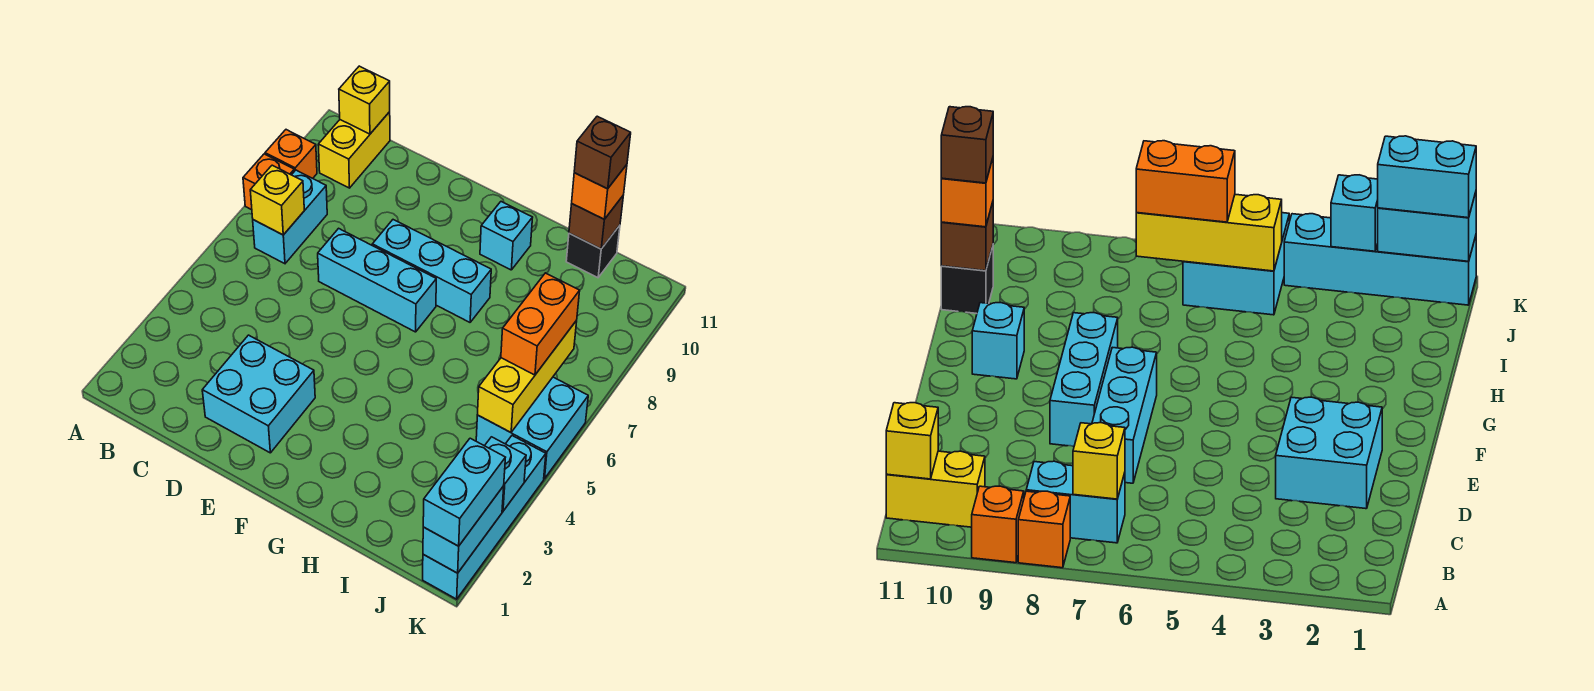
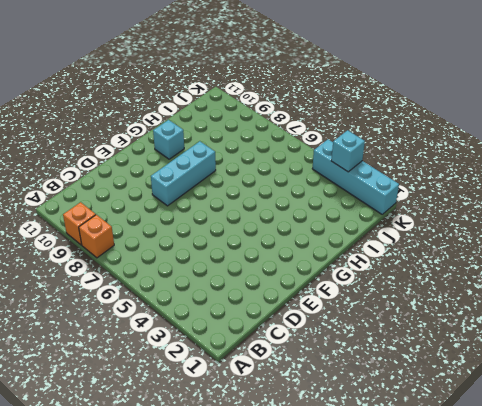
none -> cyan 1x2 brick [253,170,327,264]
none -> yellow 1x2 brick [318,112,390,188]
none -> cyan 2x2 brick [202,335,315,453]

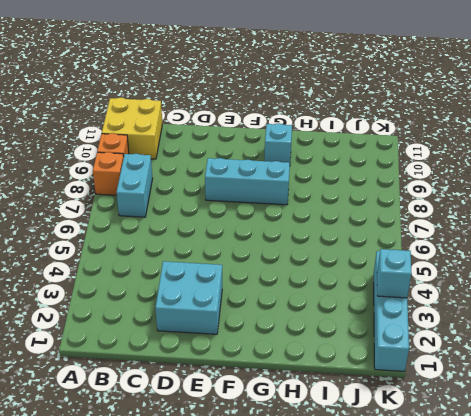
yellow 2x2 brick [102,98,162,159] -> yellow 1x2 brick [318,112,390,188]
none -> cyan 1x3 brick [318,228,436,332]
none -> black 1x1 brick [566,225,620,278]
none -> cyan 2x2 brick [476,377,588,479]

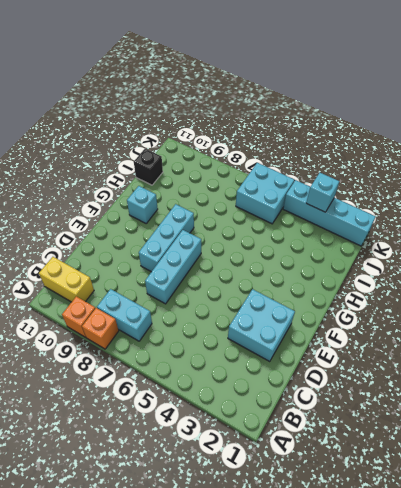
none -> yellow 1x1 brick [250,165,304,235]
none -> yellow 1x1 brick [339,66,390,134]
none -> brown 1x1 brick [569,196,623,249]

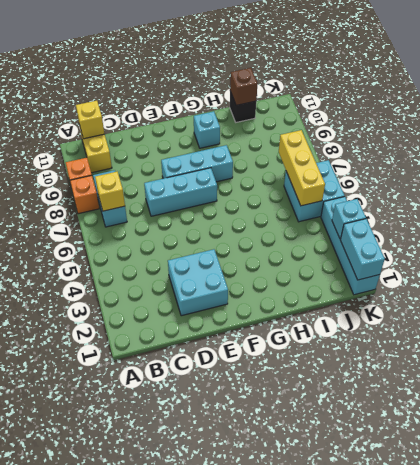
none -> orange 1x1 brick [572,165,627,219]
none -> orange 1x2 brick [501,273,580,375]
none -> cyan 1x2 brick [423,438,505,546]

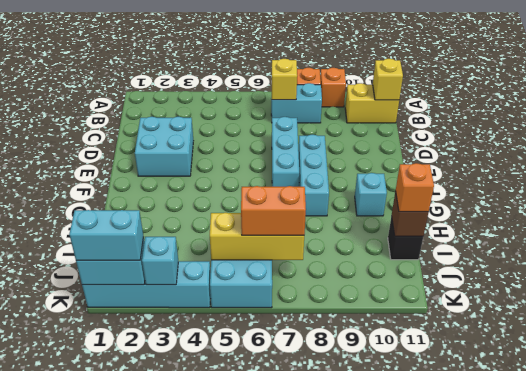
none -> brown 1x1 brick [574,116,631,189]

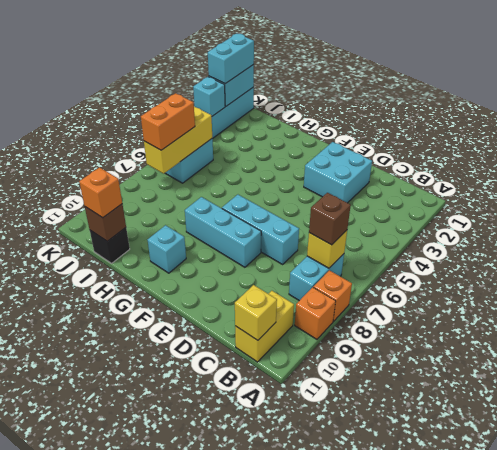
brown 1x1 brick [309,193,351,245] -> brown 1x1 brick moved to [574,116,631,189]

